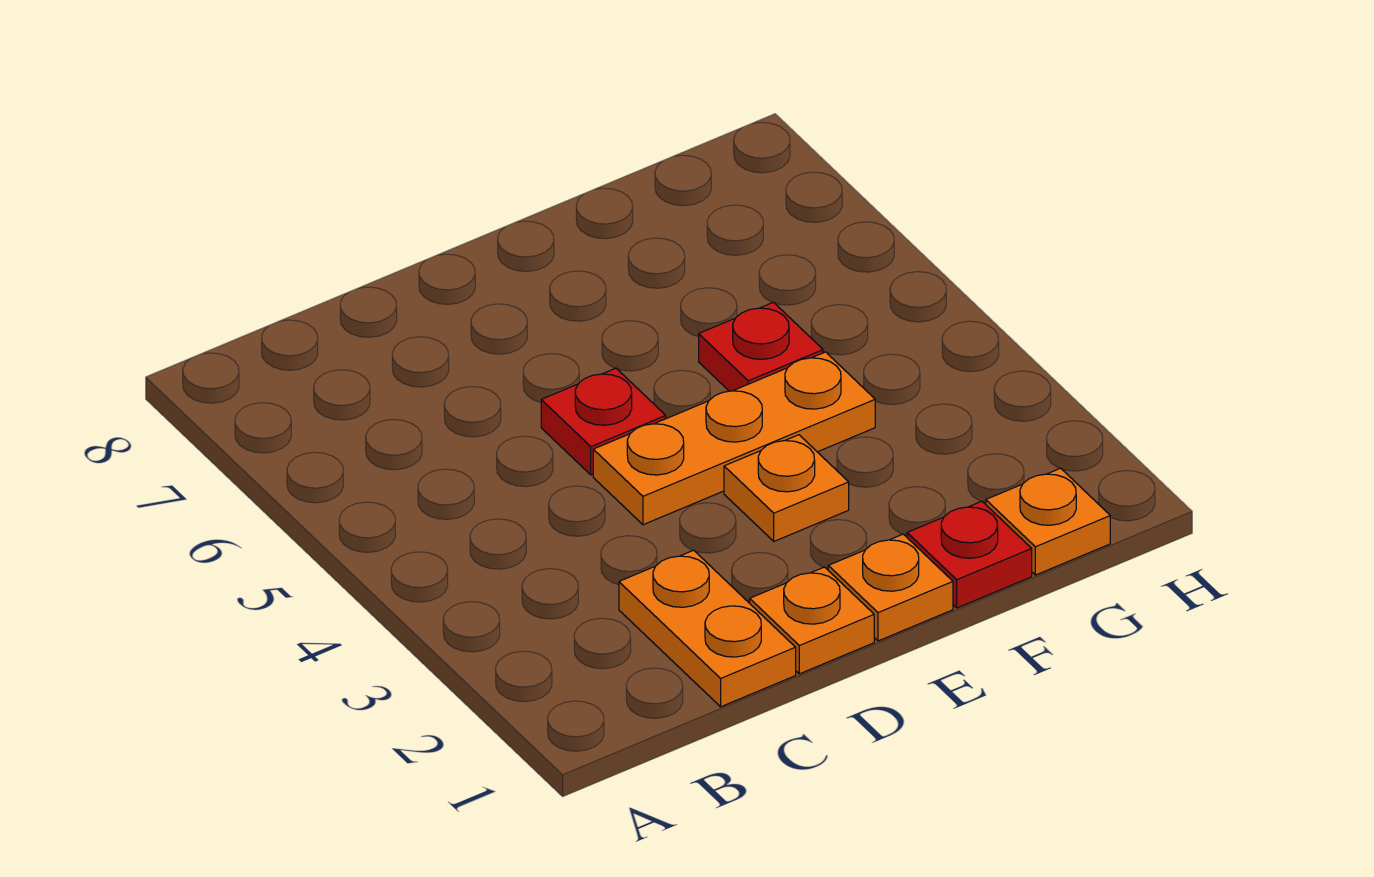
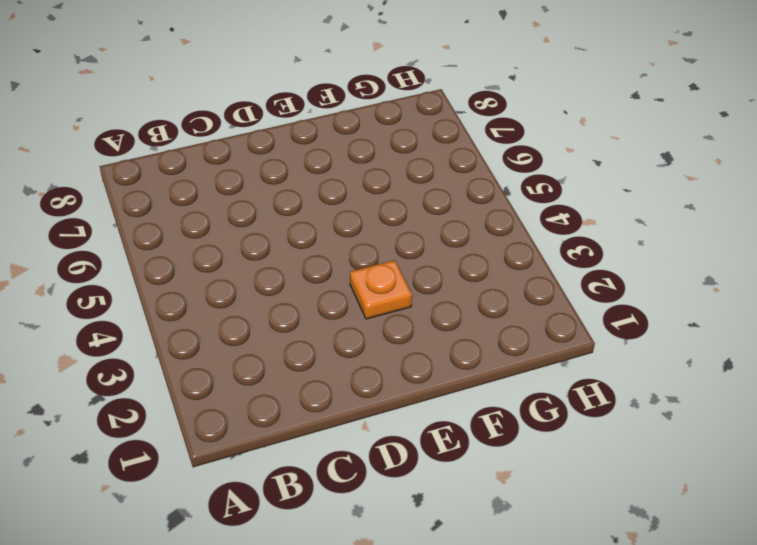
none -> orange 1x2 plate [619,550,796,707]
none -> orange 1x1 plate [750,567,874,674]

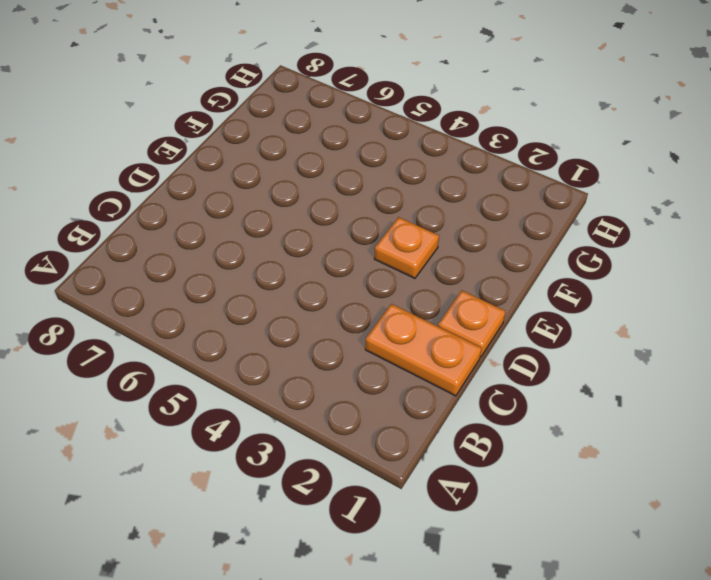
none -> orange 1x3 plate [593,352,875,525]
none -> red 1x1 plate [541,368,666,475]

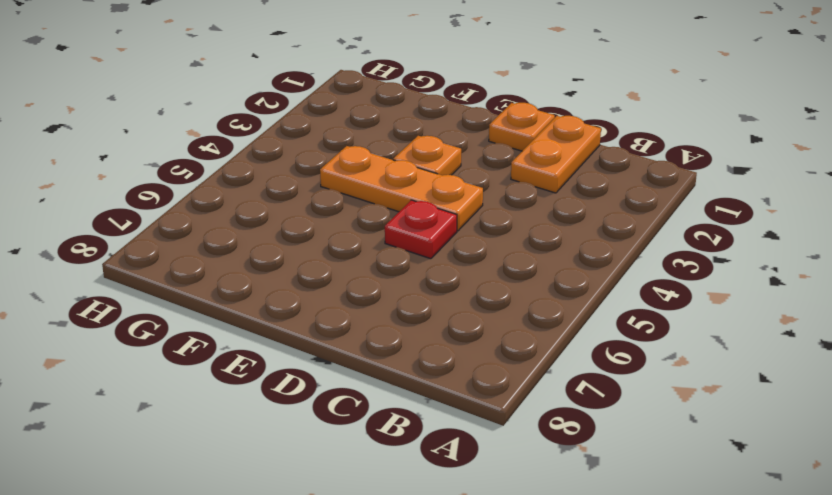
none -> orange 1x1 plate [828,534,953,641]
none -> red 1x1 plate [907,501,1032,608]

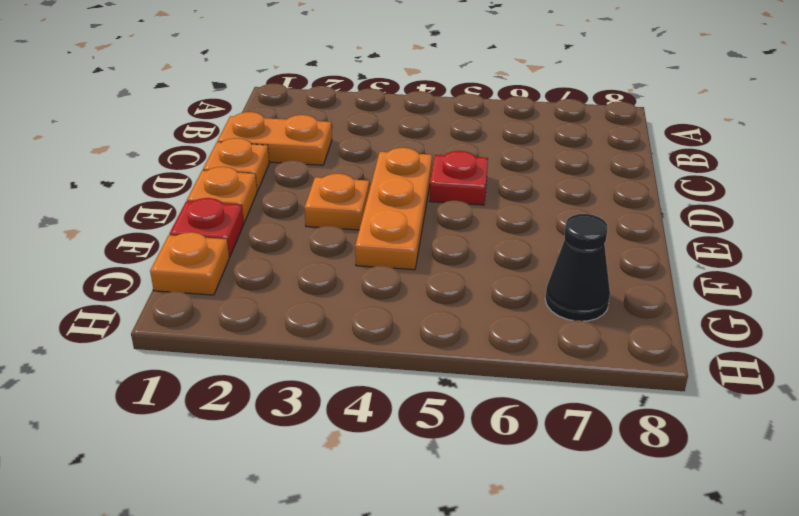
black 1x1 cone [545,214,610,321] -> none
none -> red 1x1 plate [699,302,823,391]

